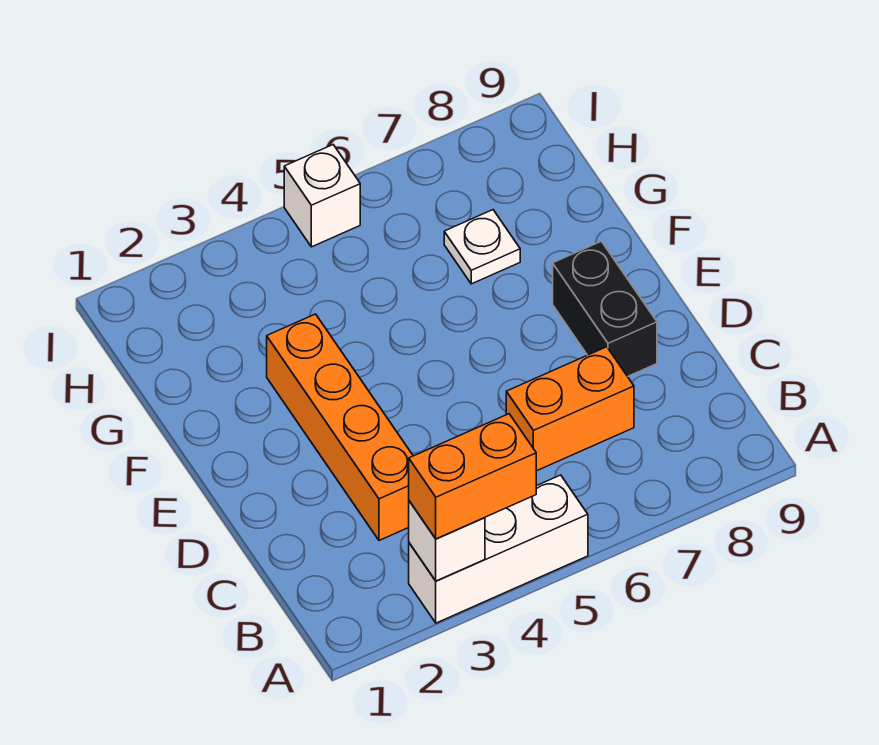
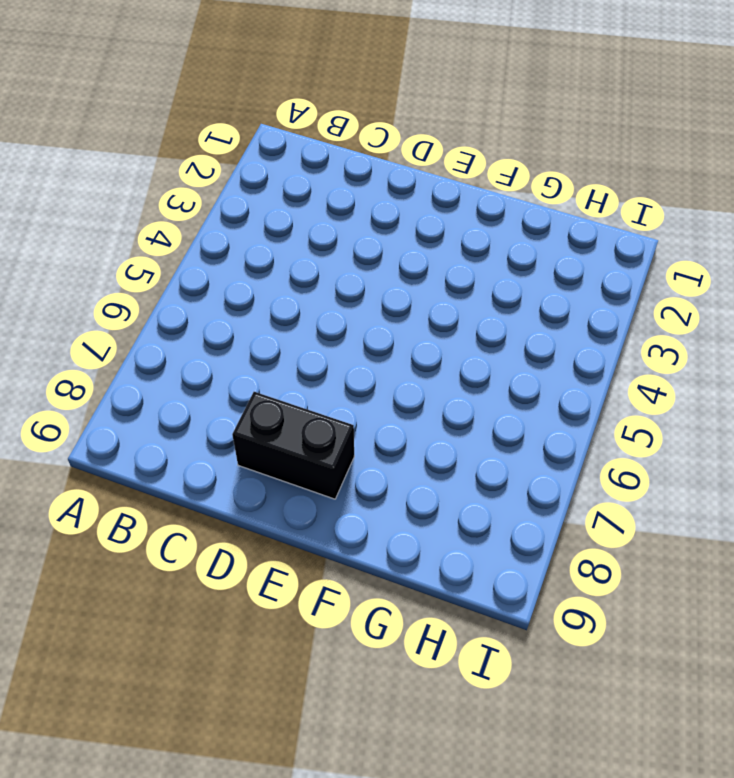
none -> white 1x3 brick [409,475,588,623]
none -> orange 1x4 brick [267,314,413,540]

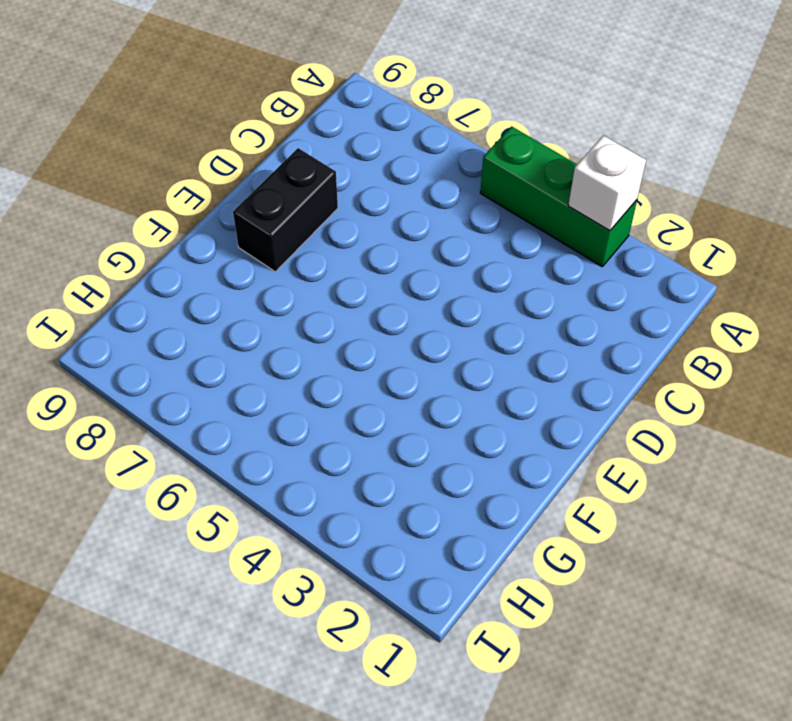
green 1x3 brick [480,126,637,266] -> white 1x3 brick [409,475,588,623]
none -> orange 1x4 brick [267,314,413,540]
none -> orange 1x2 brick [506,347,634,471]

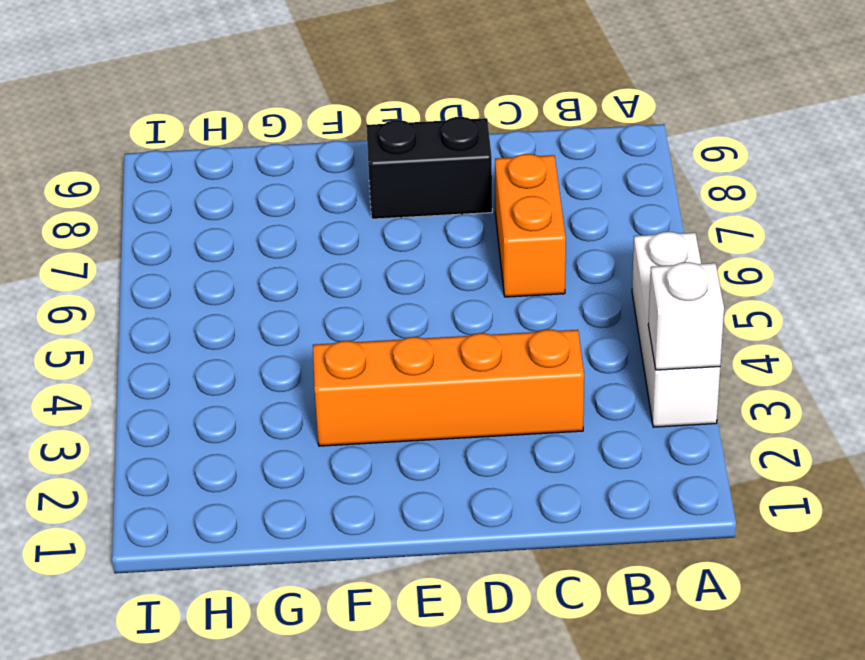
none -> white 1x1 plate [444,210,520,284]
none -> white 1x1 brick [284,145,360,247]

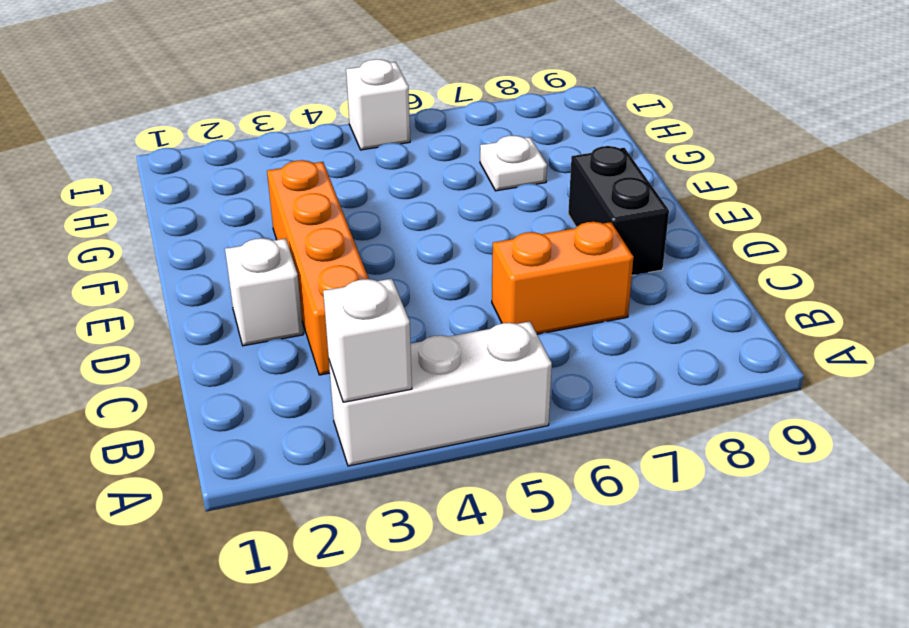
white 1x1 brick [225,238,303,346] -> none
none -> orange 1x2 brick [409,414,536,539]

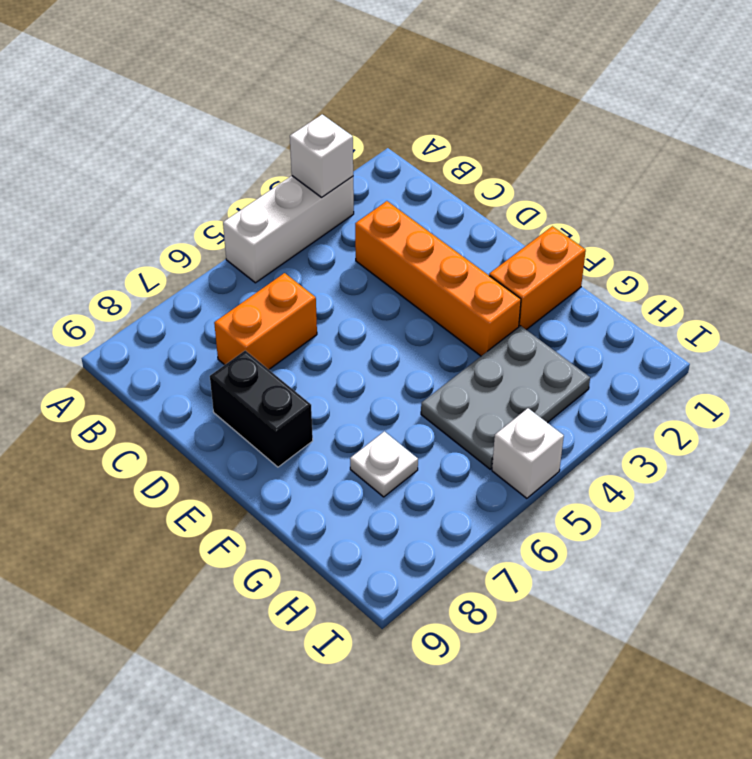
orange 1x2 brick [489,226,586,330] -> orange 1x2 brick moved to [409,414,536,539]
grey 2x3 plate [421,326,590,469] -> none

